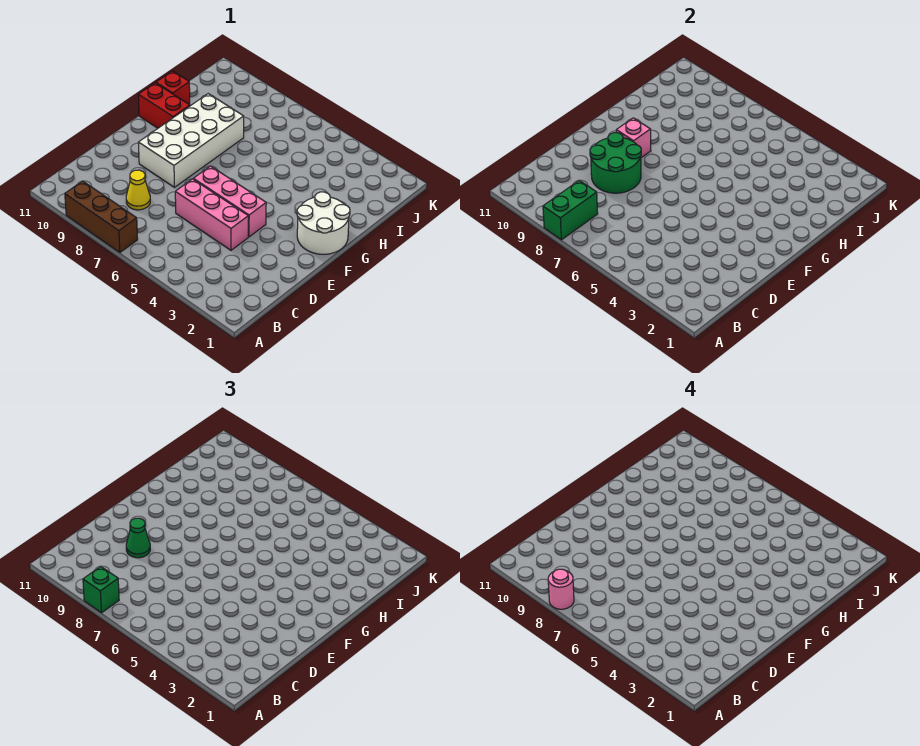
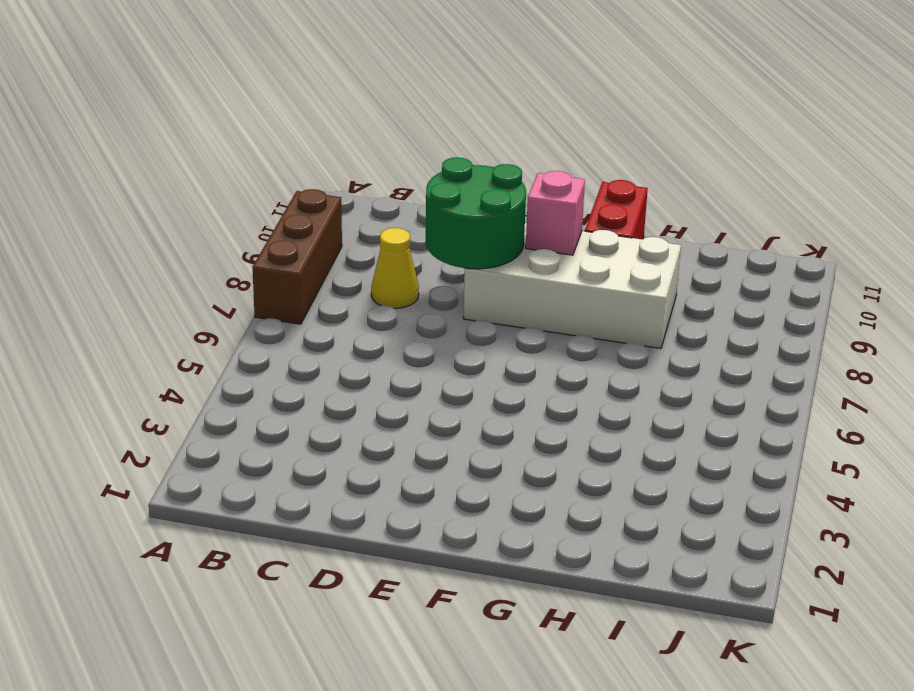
none -> pink 1x3 brick [175,179,248,250]
none -> pink 1x3 brick [193,166,266,237]
none -> white 2x2 round brick [297,192,350,254]

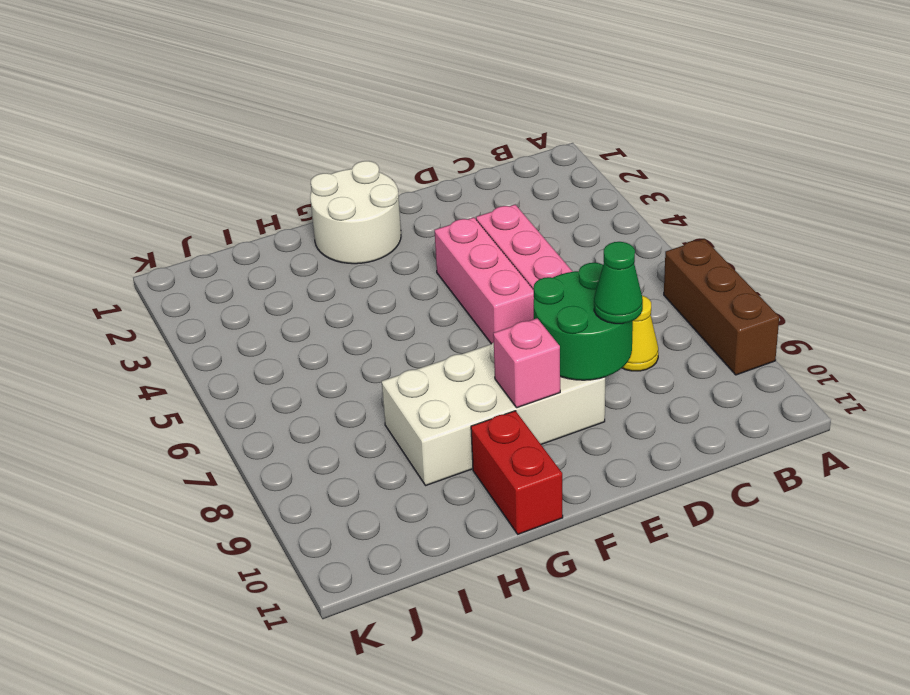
none -> red 1x1 brick [156,71,190,104]
none -> green 1x2 brick [543,180,598,240]
none -> green 1x1 brick [83,566,119,613]

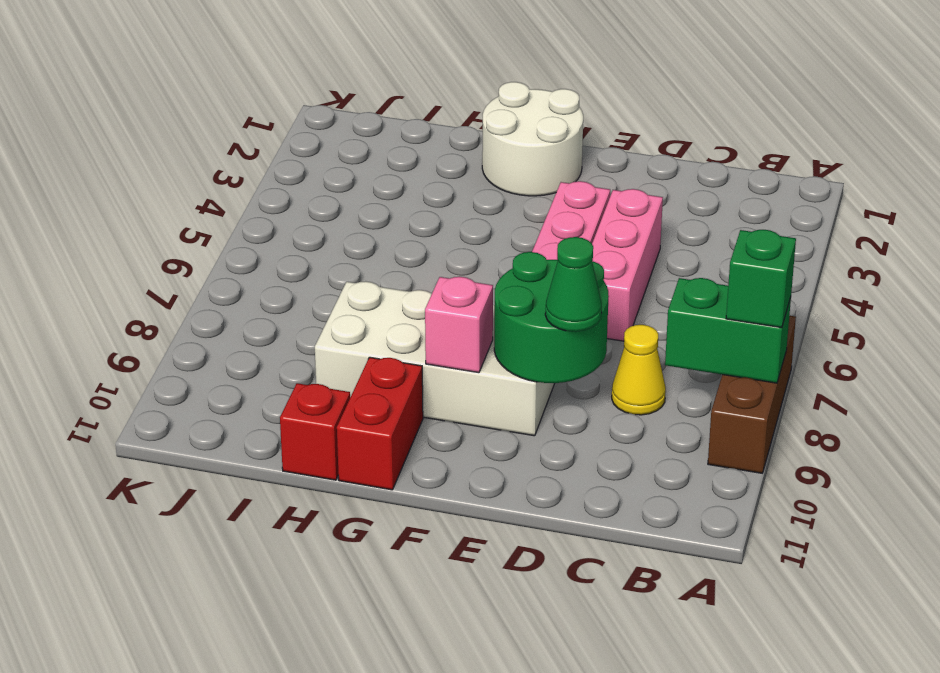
none -> pink 1x1 round brick [548,569,574,609]

